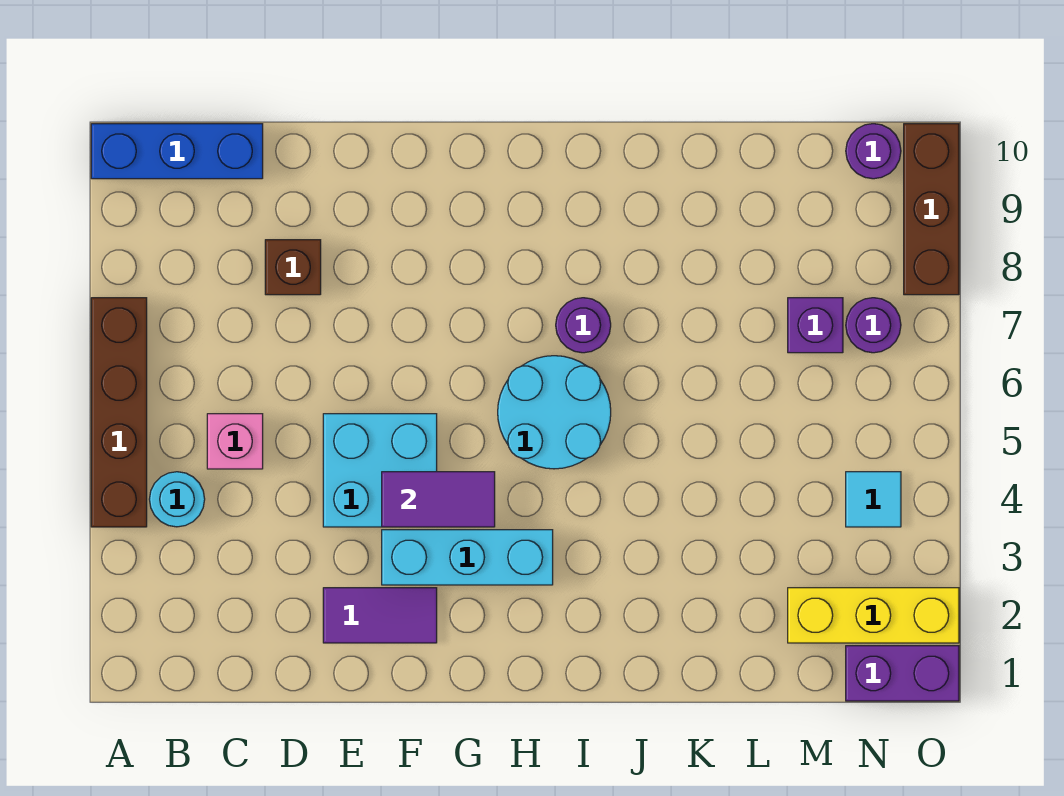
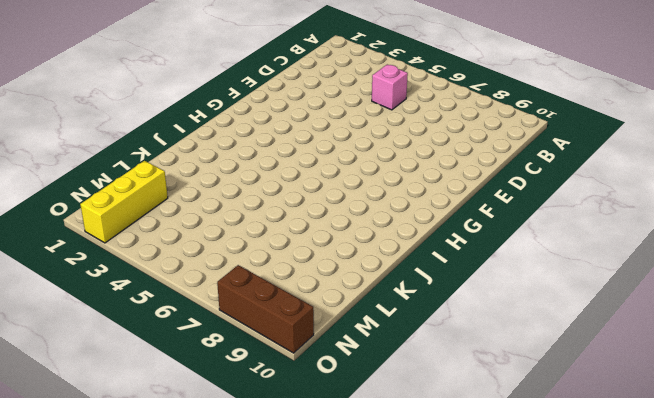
none -> brown 1x4 brick [91,298,147,527]
none -> blue 1x3 brick [91,124,263,179]
none -> cyan 1x1 round brick [149,472,205,527]

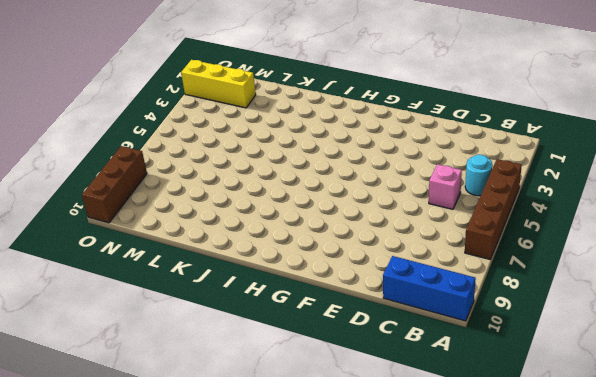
none -> brown 1x1 brick [265,240,321,295]
none -> purple 1x2 tile [323,588,437,643]
none -> cyan 2x2 brick [323,414,437,527]

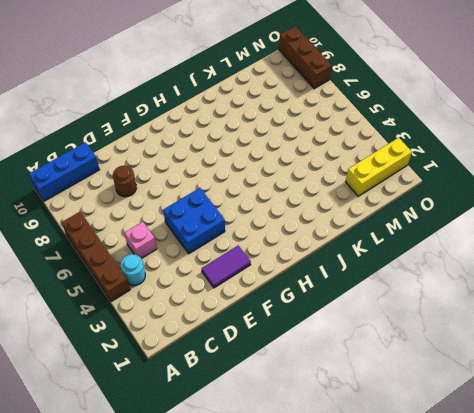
brown 1x1 round brick [113,166,136,197] -> brown 1x1 brick [265,240,321,295]
blue 2x2 brick [163,188,225,254] -> cyan 2x2 brick [323,414,437,527]
none -> cyan 1x3 brick [382,530,553,585]
none -> cyan 2x2 round brick [498,356,611,469]
none -> purple 1x1 round brick [556,298,611,353]

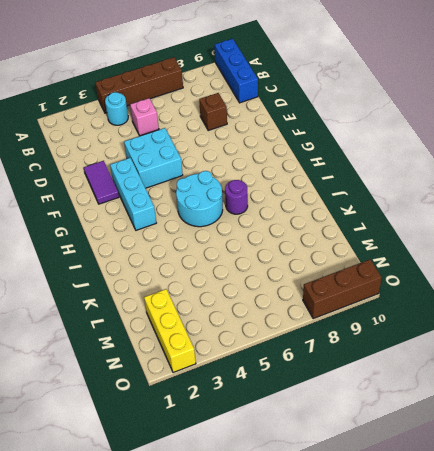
none -> purple 1x1 brick [788,298,843,353]
none -> purple 1x2 brick [846,646,959,701]
none -> cyan 1x1 tile [846,472,901,527]

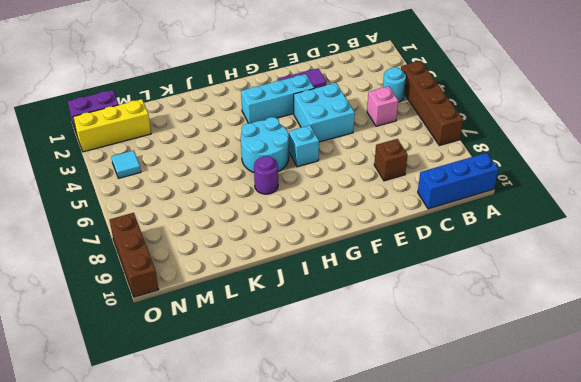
cyan 1x1 brick [289,125,319,167] -> none
none -> purple 1x1 brick [788,298,843,353]
none -> purple 1x1 round brick [846,298,901,353]
none -> purple 1x1 round brick [846,124,901,179]

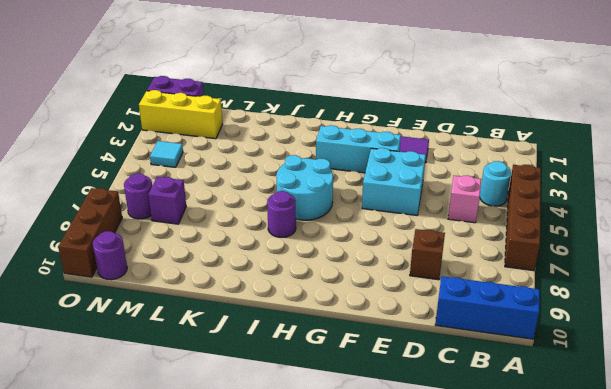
none -> purple 1x2 tile [382,472,495,527]

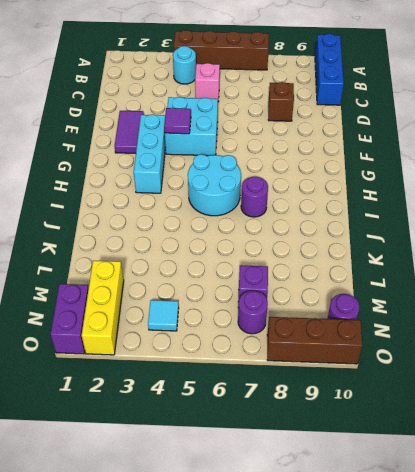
purple 1x1 tile [164,108,191,134] -> purple 1x2 tile [382,472,495,527]

